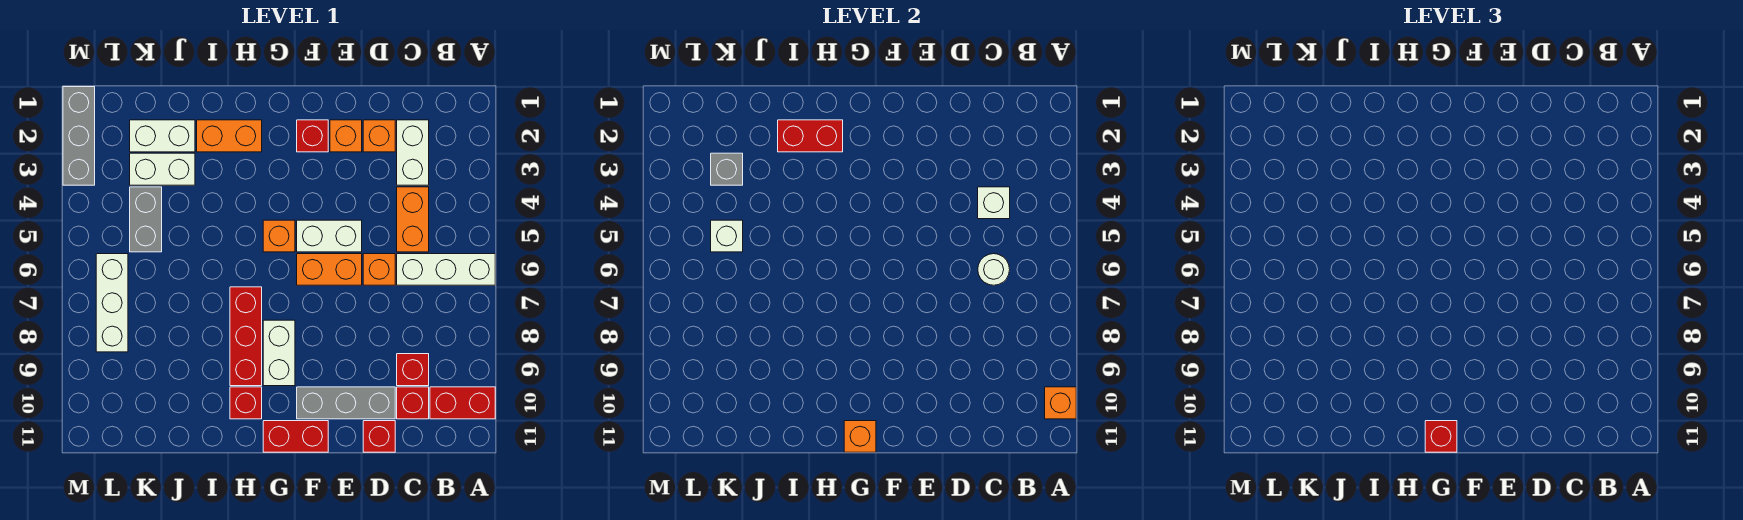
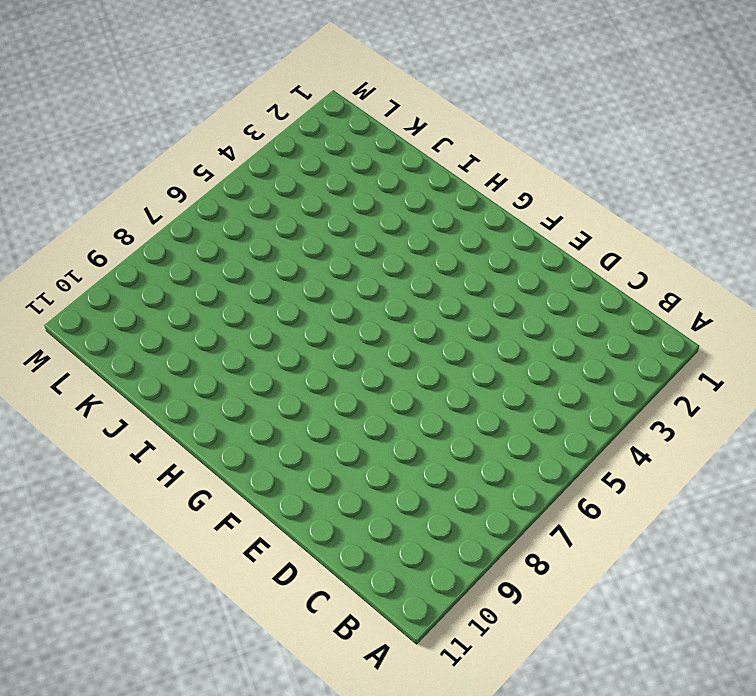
none -> white 1x3 brick [397,254,495,285]
none -> red 1x2 brick [430,387,495,419]
none -> white 1x2 brick [397,120,429,185]
none -> orange 1x2 brick [397,187,429,252]

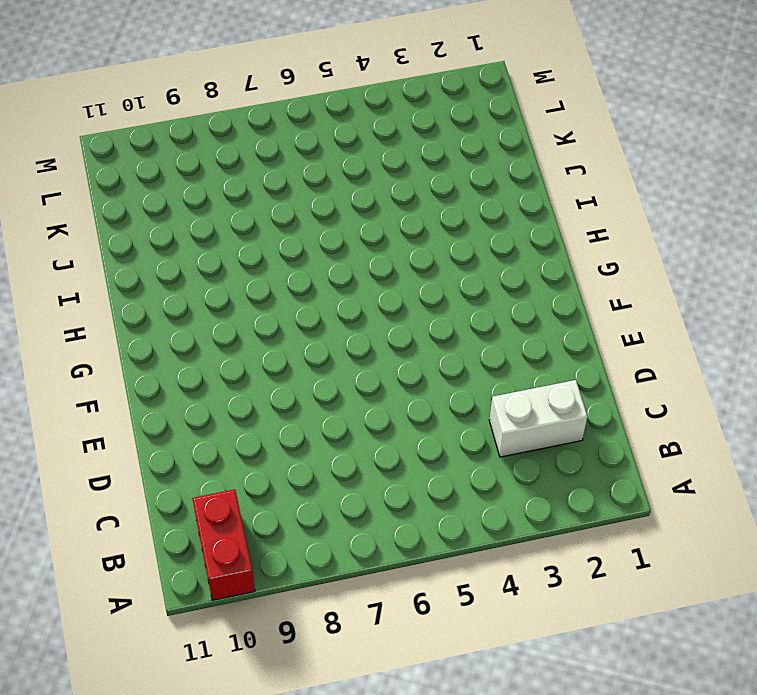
none -> white 1x3 brick [397,254,495,285]
none -> orange 1x2 brick [397,187,429,252]
none -> red 1x1 brick [397,354,429,386]
none -> red 1x1 brick [397,387,429,419]

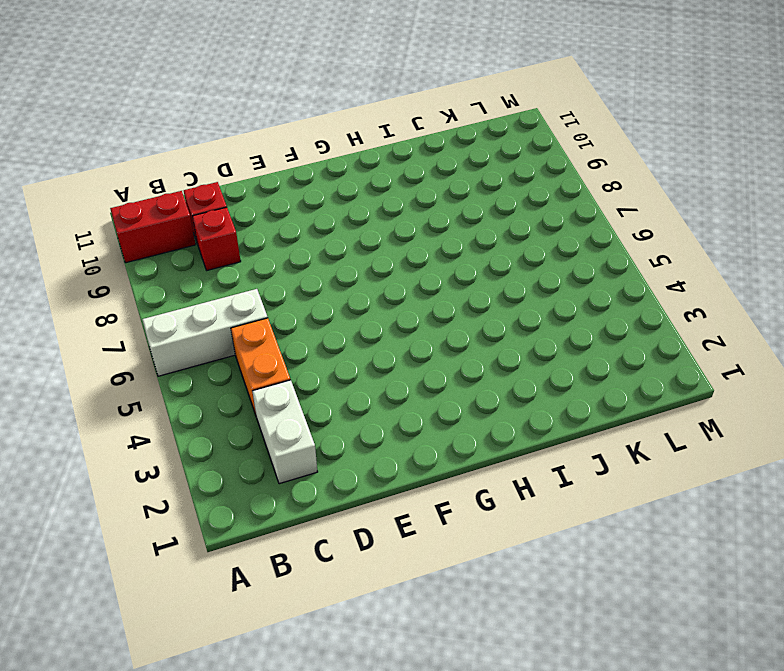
none -> orange 1x1 brick [363,120,395,152]
none -> orange 1x1 brick [363,254,395,285]
none -> grey 1x3 brick [297,387,395,419]
none -> red 1x1 brick [363,421,395,452]

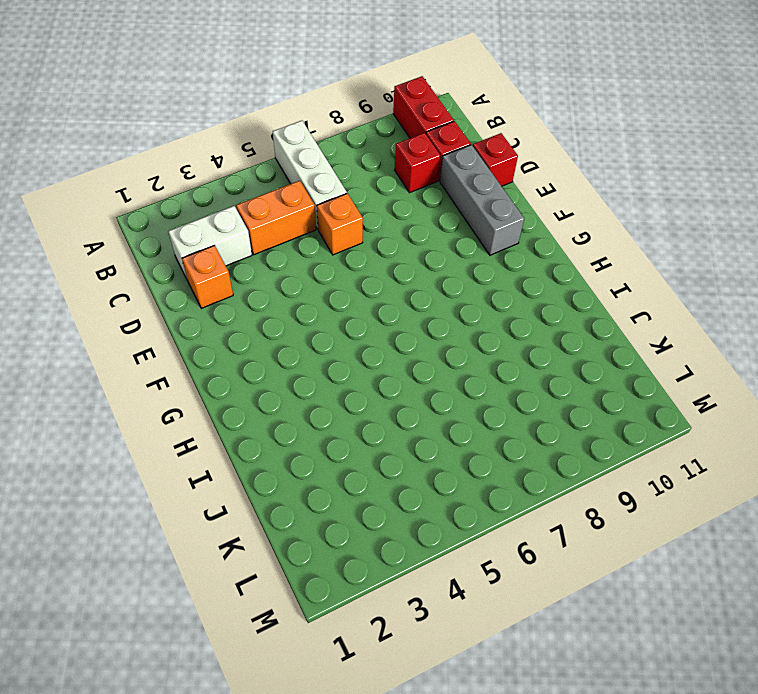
none -> orange 1x1 brick [330,120,362,152]
none -> white 1x2 brick [297,220,362,252]
none -> orange 1x2 brick [297,254,362,285]
none -> red 1x1 brick [297,120,328,152]

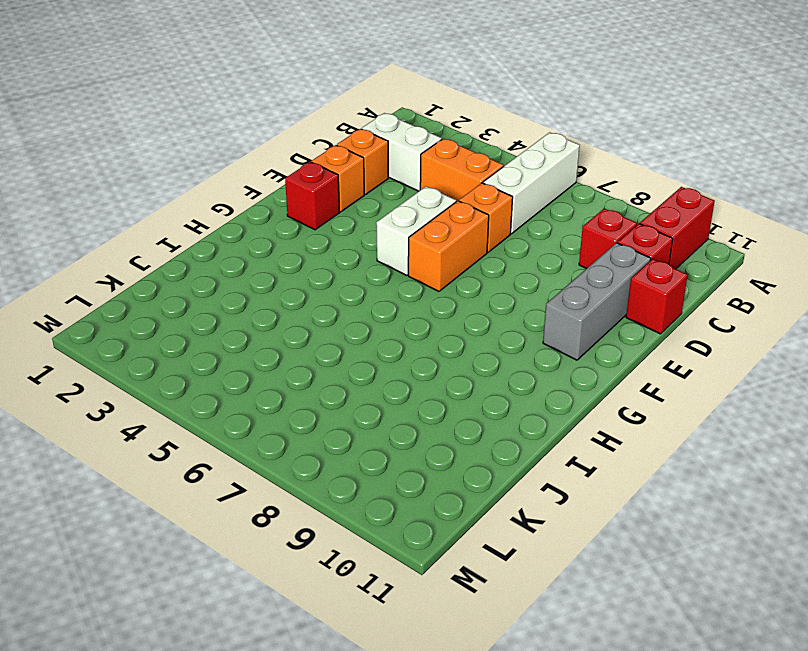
none -> red 1x2 brick [263,421,328,452]
none -> orange 1x1 brick [263,220,295,252]
none -> white 1x2 brick [263,320,295,386]
none -> orange 1x2 brick [197,120,262,152]

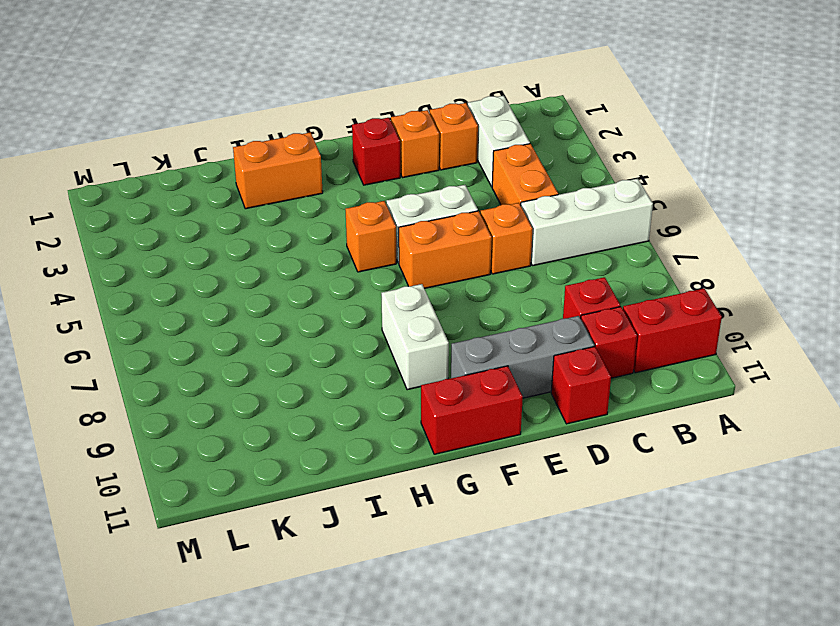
none -> red 1x3 brick [230,287,262,386]
none -> red 1x1 brick [230,387,262,419]
none -> white 1x2 brick [130,120,195,152]
none -> white 1x2 brick [130,153,195,185]

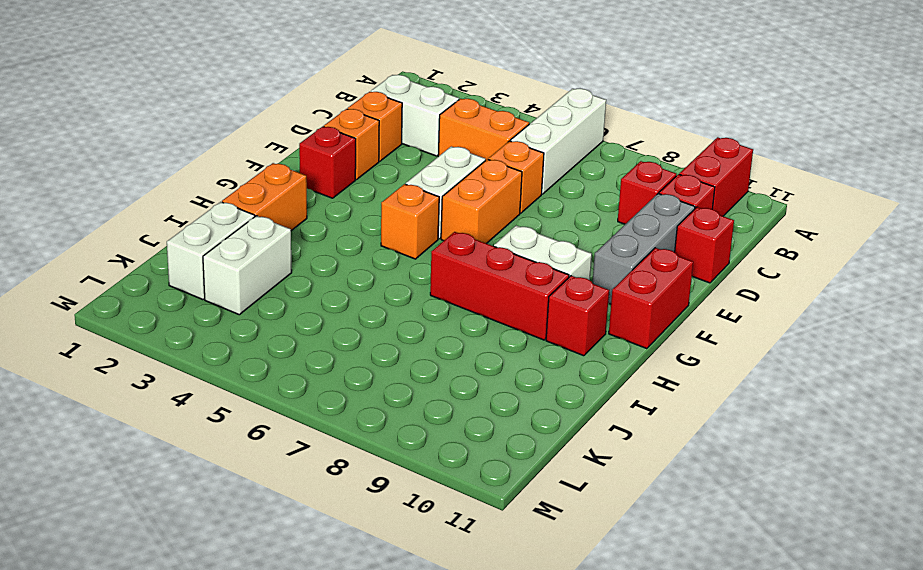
none -> grey 1x2 brick [130,187,162,252]
none -> white 1x3 brick [96,254,128,352]
none -> grey 1x3 brick [63,87,95,185]
none -> orange 1x1 brick [1045,387,1076,419]

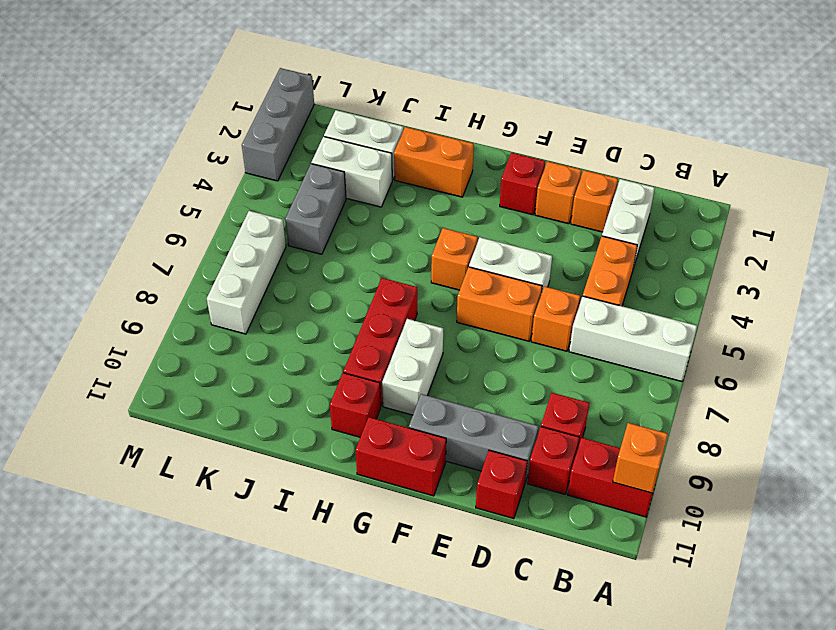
none -> white 1x1 brick [978,187,1010,219]
none -> white 1x1 round brick [978,254,1010,285]
none -> orange 1x1 brick [844,421,876,452]
none -> red 1x2 brick [778,120,843,152]

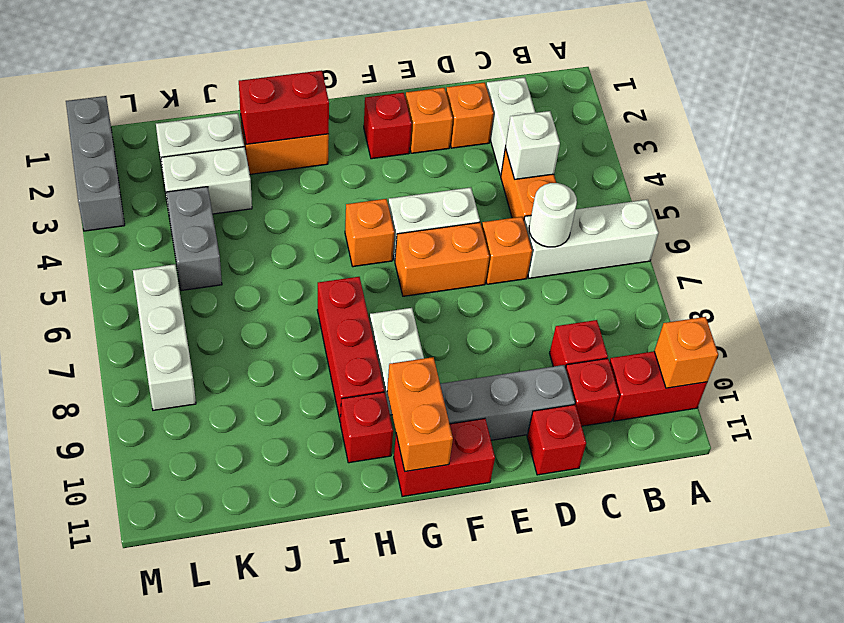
orange 1x2 brick [387,357,453,472] -> orange 1x1 brick [844,421,876,452]
none -> grey 1x1 brick [711,153,743,185]
none -> white 1x1 brick [711,220,743,252]
none -> red 1x1 brick [1425,421,1457,452]

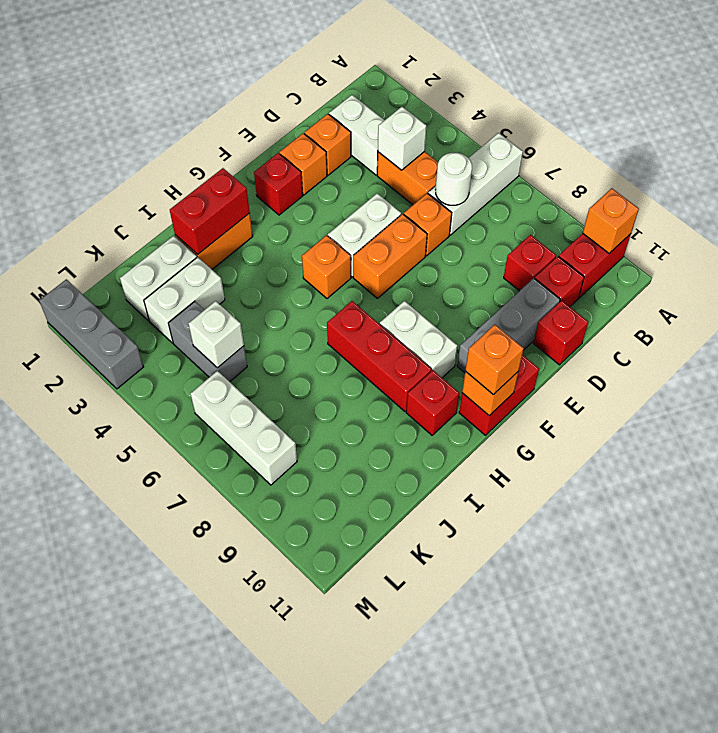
orange 1x1 brick [465,325,524,395] -> red 1x1 brick [1425,421,1457,452]
none -> grey 1x1 brick [711,153,743,185]

